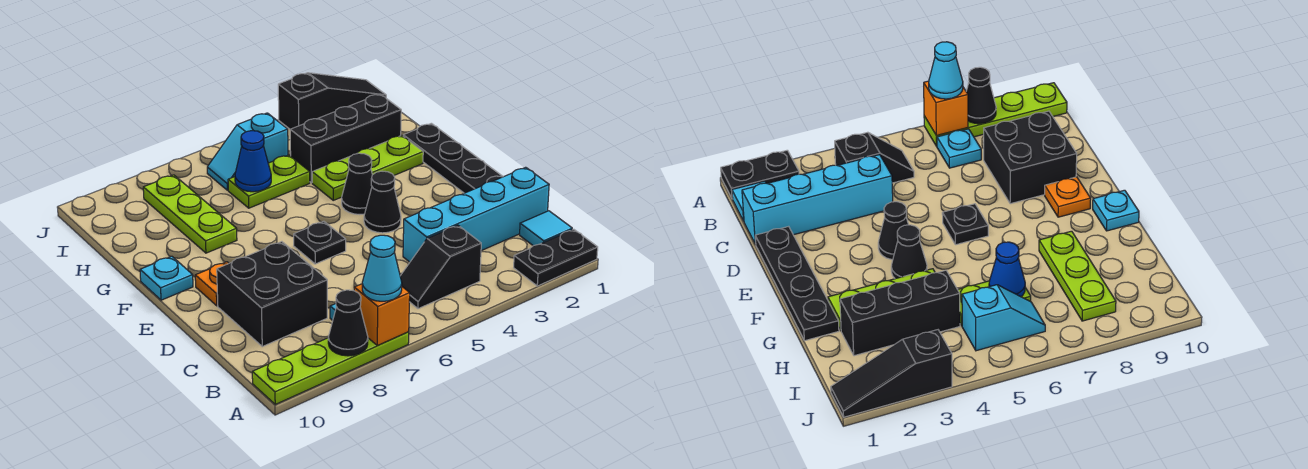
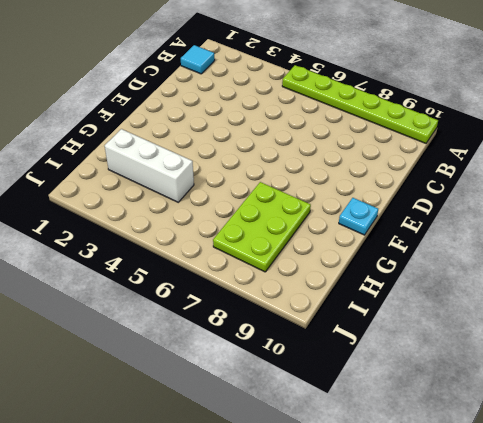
lime 1x6 plate [282,65,438,143] -> lime 1x4 plate [252,332,409,404]
lime 2x3 plate [213,182,311,272] -> lime 1x3 plate [143,175,237,253]
white 1x3 brick [105,129,194,202] -> black 1x3 brick [290,94,401,183]
none -> black 1x2 plate [514,229,598,286]
none -> black 1x2 slope [400,225,481,309]
none -> cyan 1x1 plate [937,129,981,168]

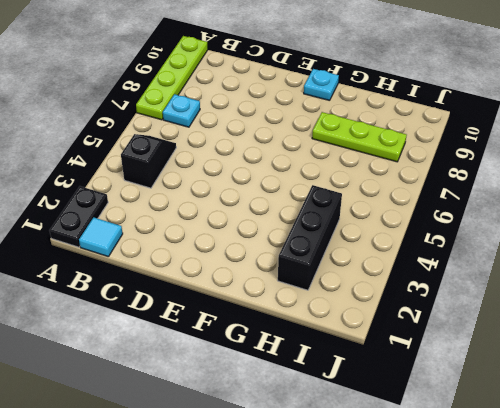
none -> cyan 1x4 brick [403,167,549,262]
none -> black 2x2 brick [217,242,327,347]
none -> black 1x4 plate [403,123,503,193]

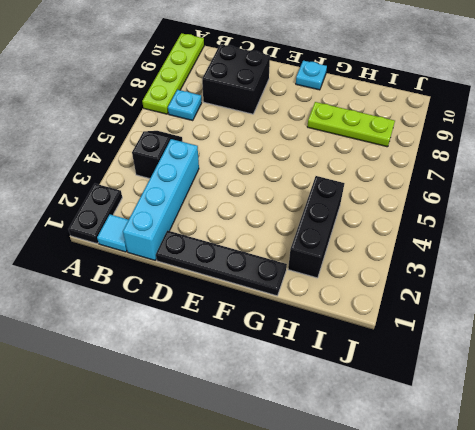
none -> black 1x1 cone [364,171,401,233]
none -> black 1x1 plate [294,221,346,264]
none -> orange 1x1 plate [195,262,229,306]

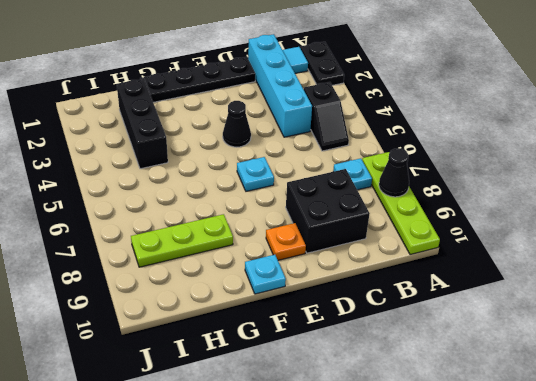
cyan 1x1 plate [237,157,274,191] -> black 1x1 plate [294,221,346,264]
none -> black 1x1 cone [342,153,372,215]
none -> lime 1x3 plate [312,135,423,200]
none -> lime 1x2 plate [228,155,310,208]

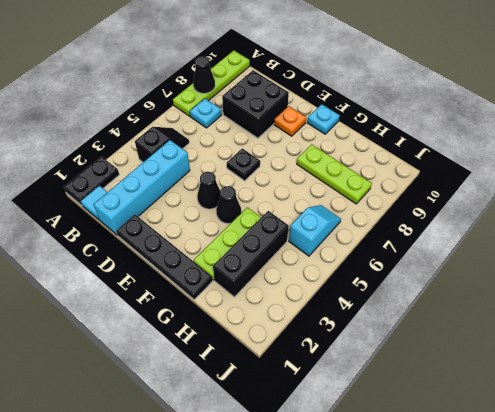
none -> lime 1x2 plate [228,155,310,208]
none -> black 1x3 slope [278,73,386,129]
none -> orange 1x1 brick [354,284,410,346]

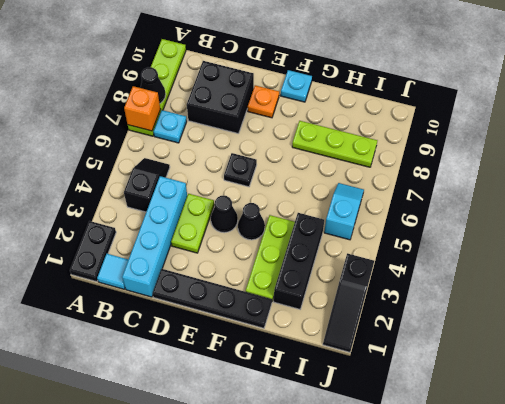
lime 1x2 plate [171,194,214,253] -> lime 1x2 plate moved to [228,155,310,208]
none -> blue 1x1 cone [235,131,271,192]
none -> cyan 1x1 cone [362,235,402,301]

